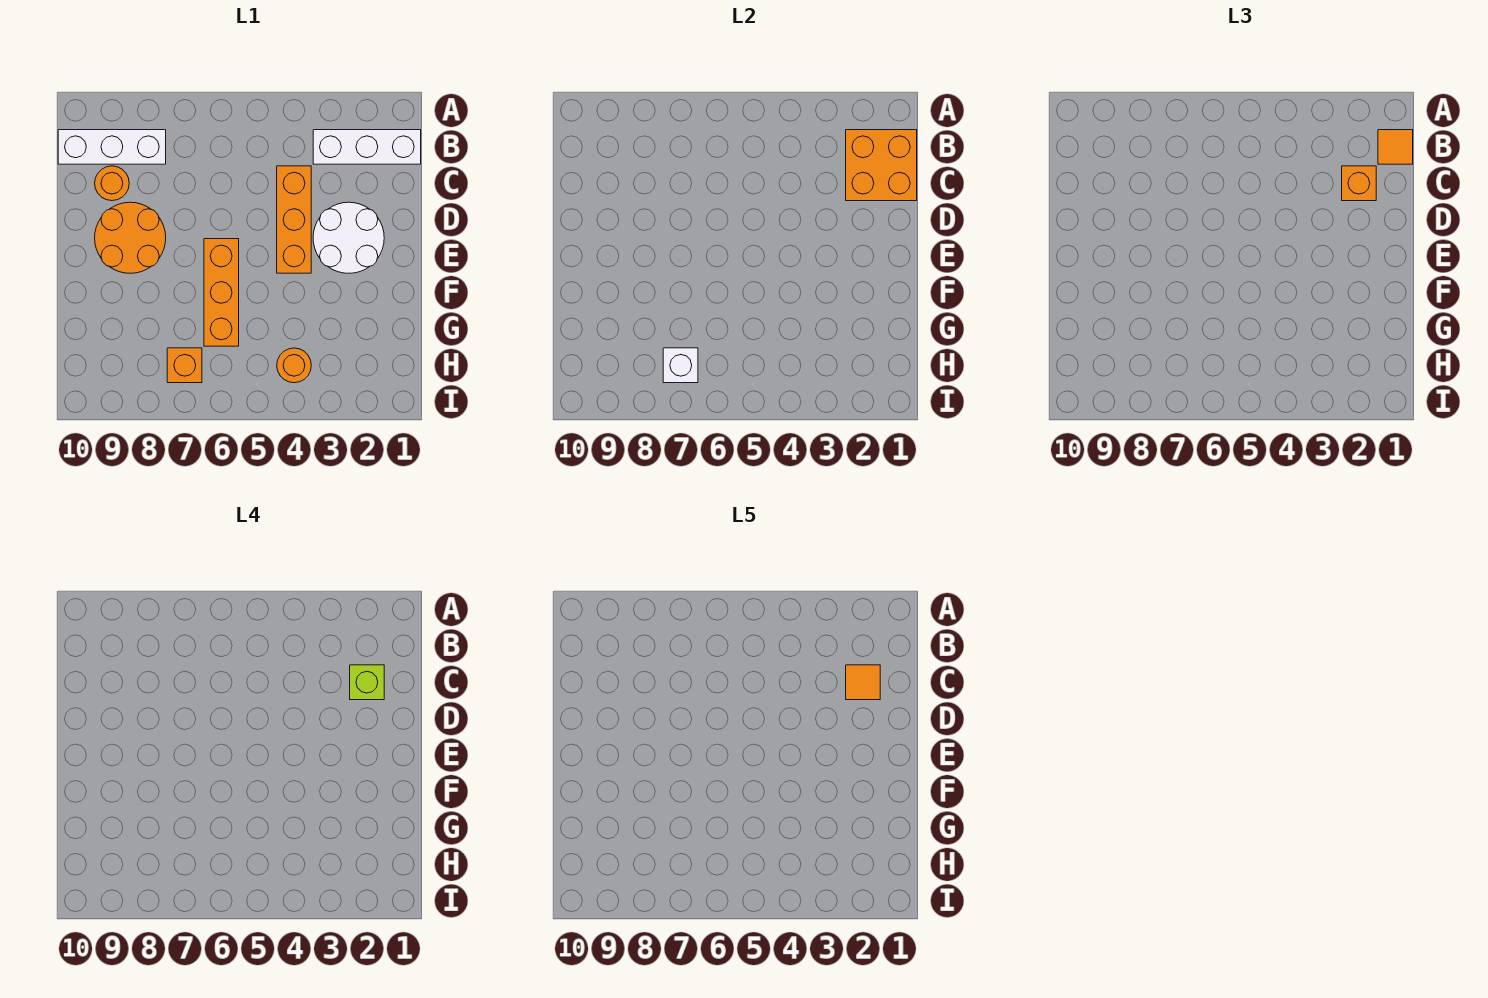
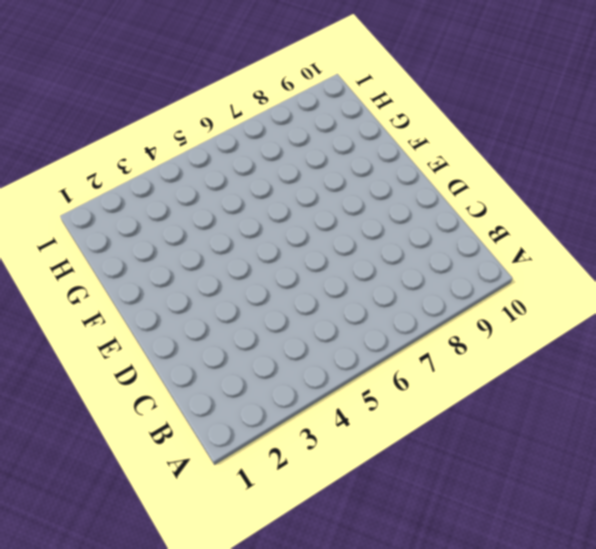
none -> white 1x3 brick [313,130,421,164]
none -> white 1x3 brick [58,130,166,164]
none -> orange 1x3 brick [277,166,311,273]

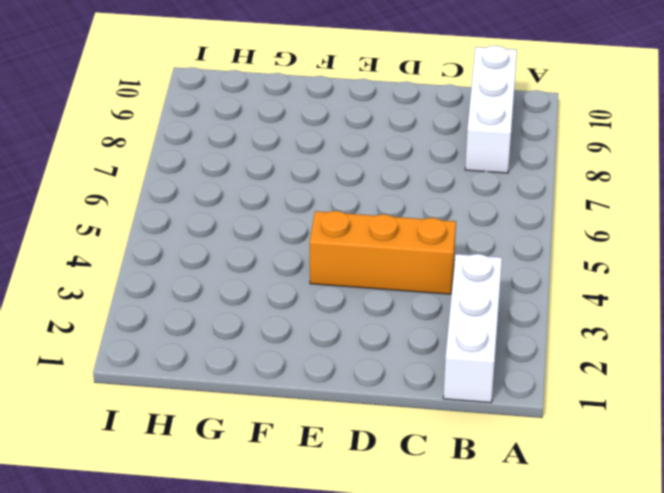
none -> orange 1x1 round brick [95,166,129,201]
none -> white 2x2 round brick [313,202,384,273]
none -> orange 2x2 round brick [95,202,166,273]

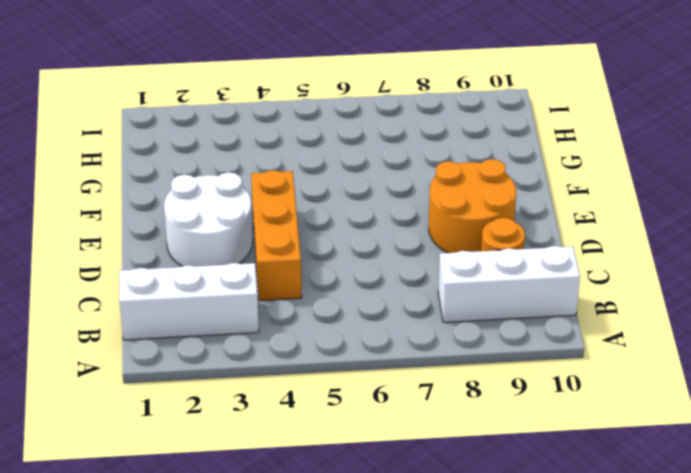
none -> orange 1x3 brick [204,239,239,346]
none -> orange 1x1 round brick [277,348,311,383]
none -> orange 1x1 brick [167,348,202,383]

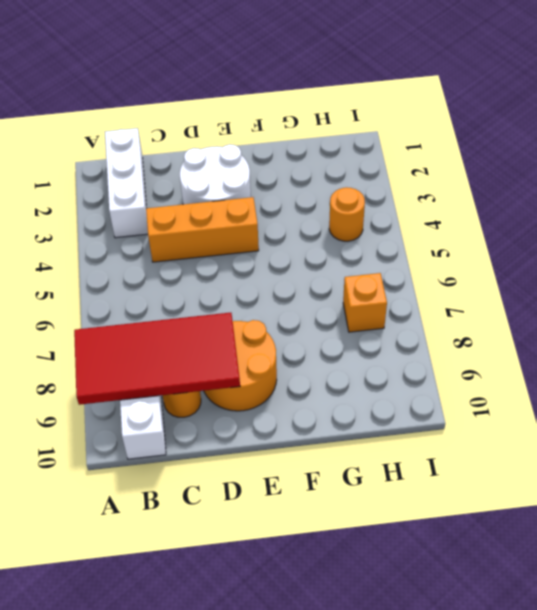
red 2x4 tile [74,313,240,405] -> none
none -> orange 1x3 brick [204,239,239,346]
none -> orange 2x2 brick [846,130,917,201]
none -> white 1x1 brick [663,348,698,383]

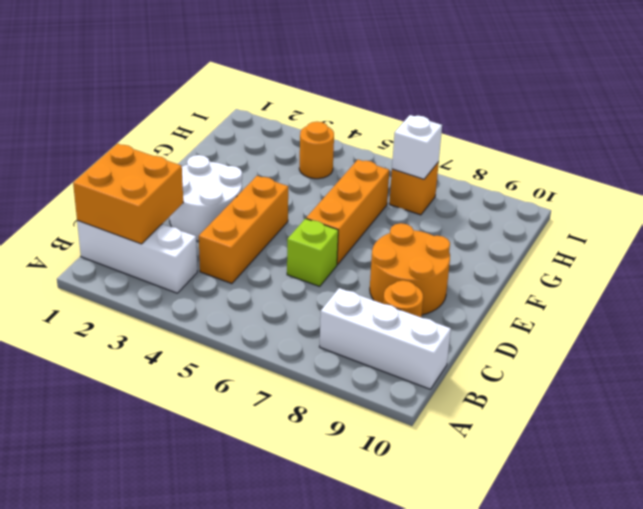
lime 1x1 brick [287,219,338,286] -> lime 1x1 brick moved to [350,665,384,700]
none -> orange 1x1 tile [1378,130,1413,164]
none -> orange 1x1 brick [1342,166,1376,201]
none -> orange 1x1 tile [846,665,880,700]

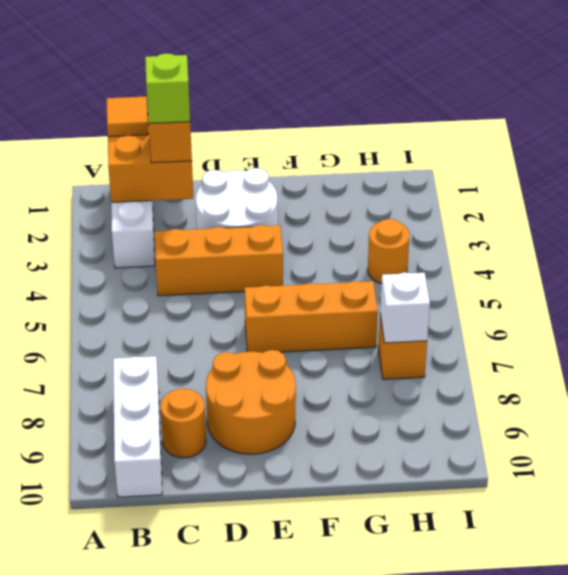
none -> orange 1x1 tile [846,665,880,700]

